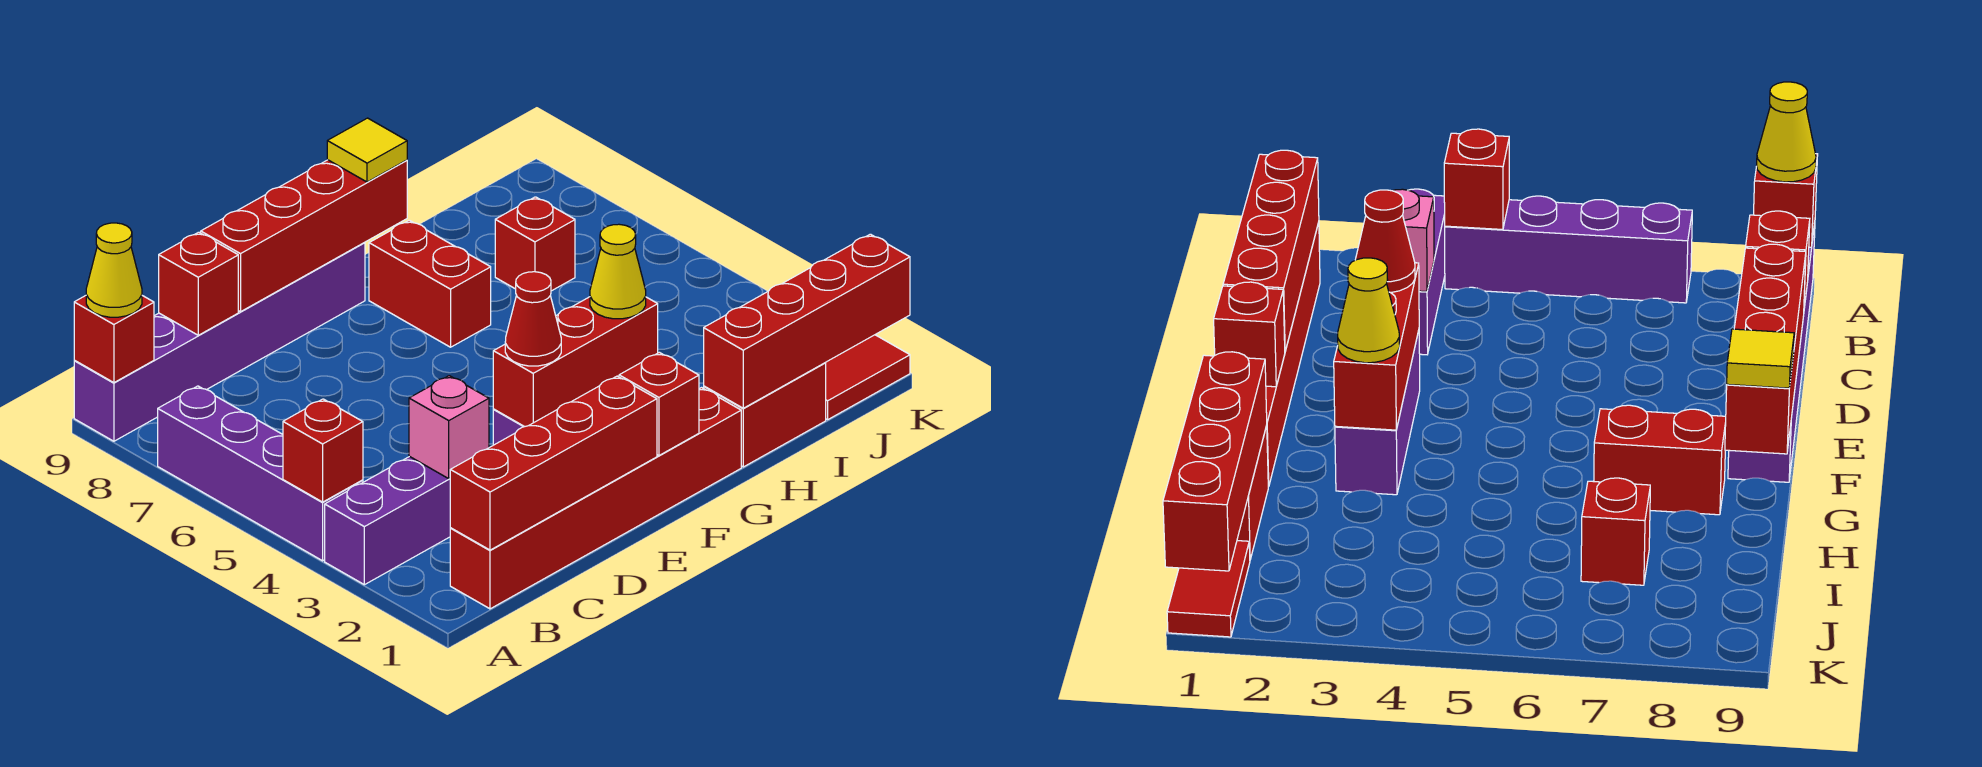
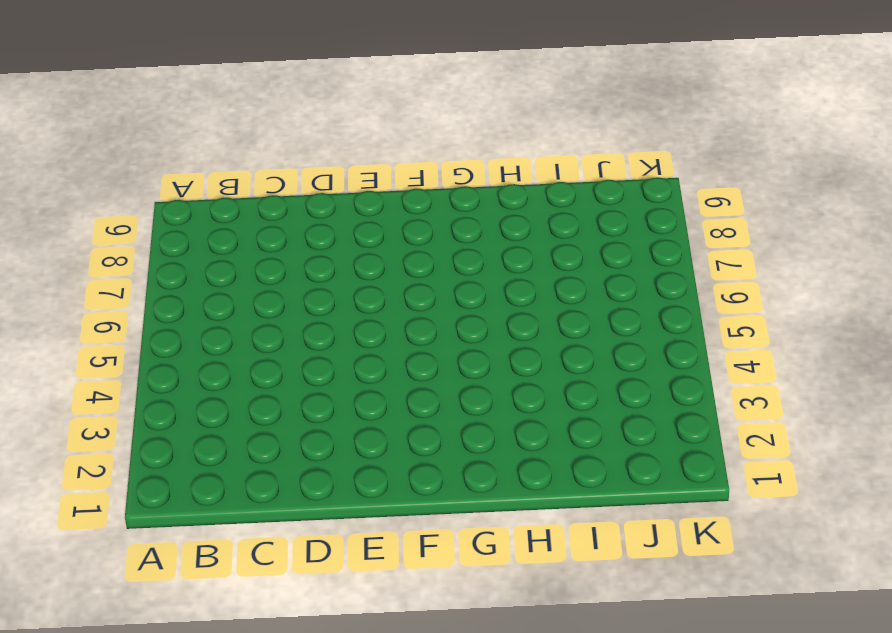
none -> purple 1x3 brick [325,456,451,585]
none -> purple 1x4 brick [158,386,363,561]
none -> purple 1x6 brick [74,243,365,441]

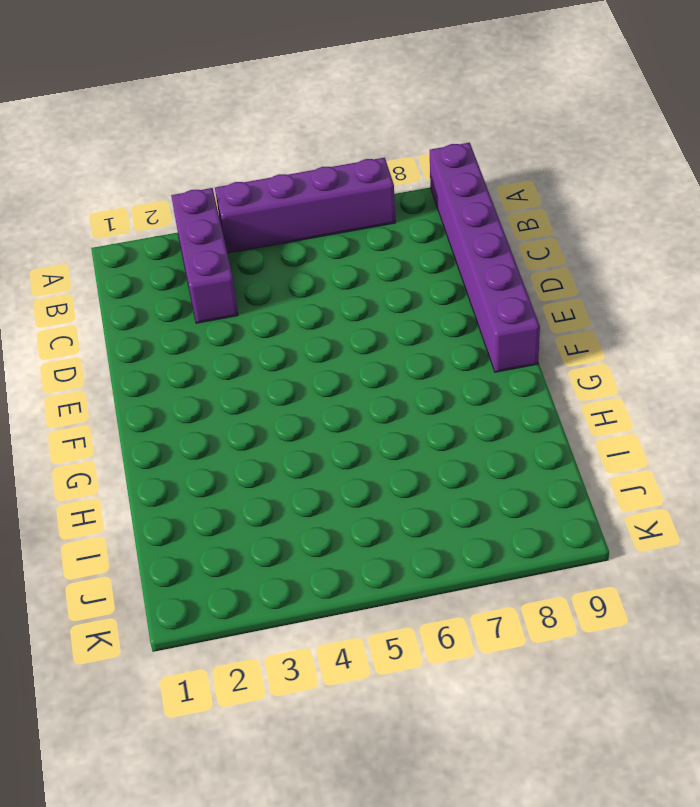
none -> red 1x6 brick [450,388,741,609]
none -> purple 1x3 brick [1335,331,1420,495]
none -> red 1x2 brick [369,220,491,347]

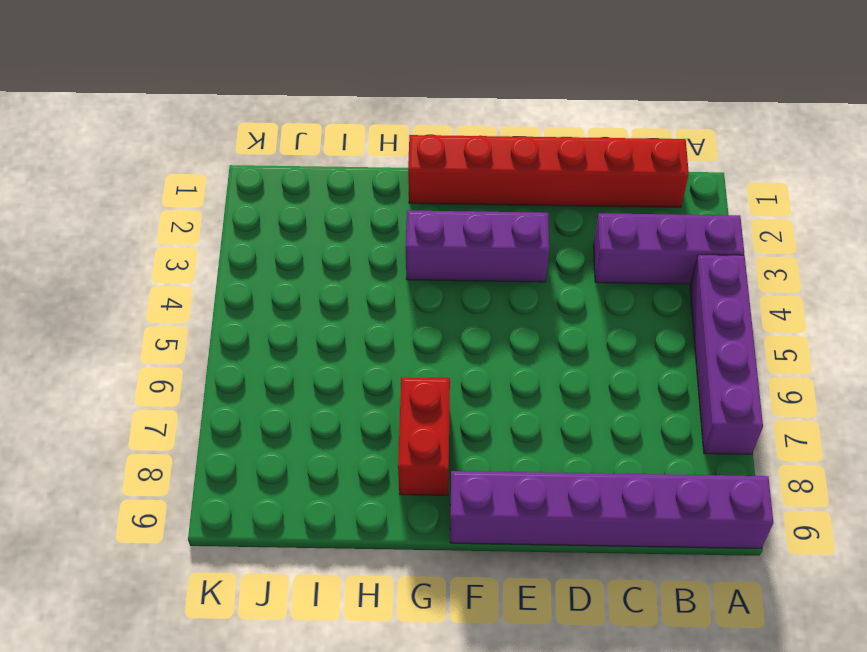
none -> red 1x2 brick [704,363,826,467]
none -> red 1x1 brick [495,197,575,291]
none -> red 1x2 tile [826,335,910,420]

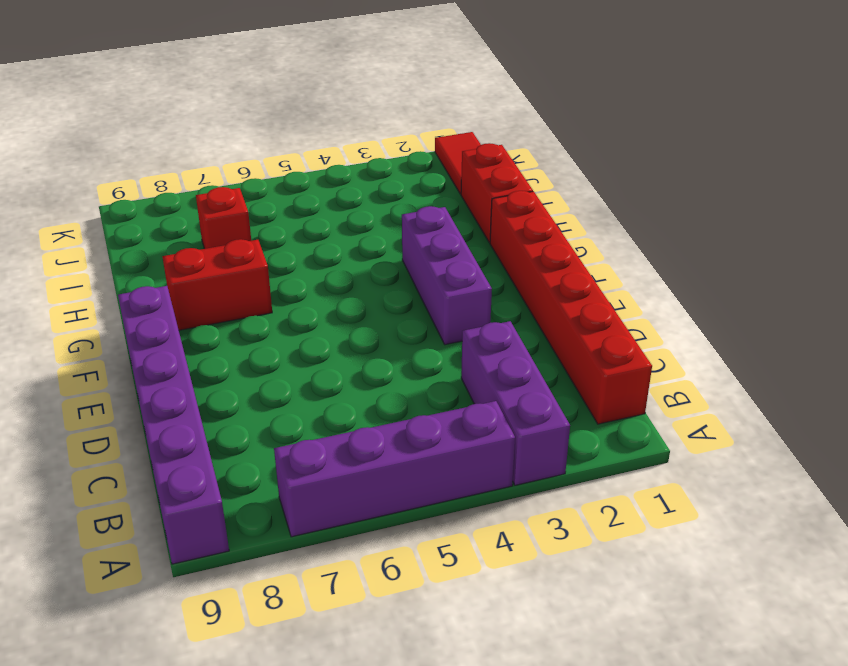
none -> red 1x1 brick [283,399,363,502]
none -> red 1x1 brick [74,296,154,383]
none -> red 1x4 brick [450,376,657,550]

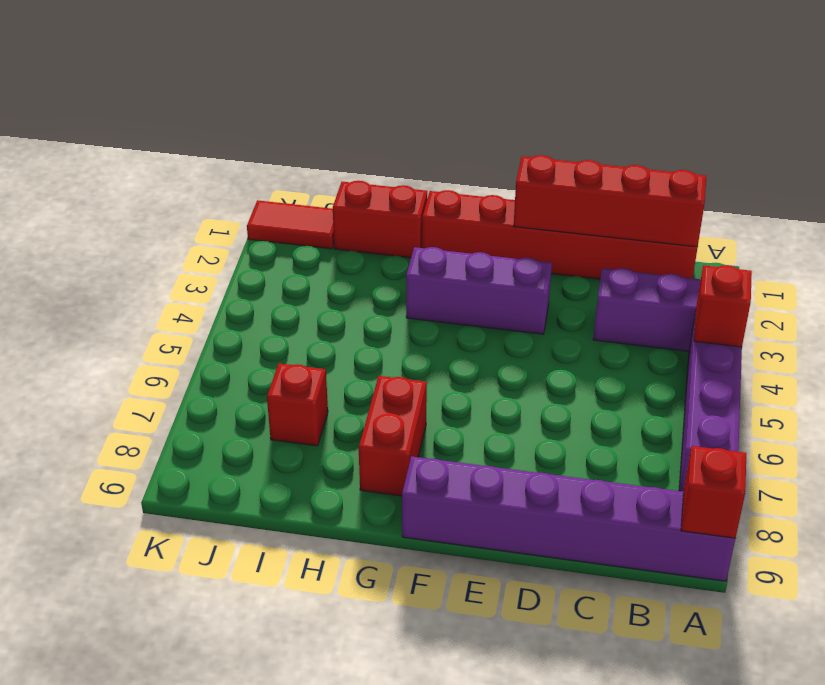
none -> pink 1x1 brick [409,376,489,479]
none -> red 1x1 brick [159,232,238,335]
none -> red 1x4 brick [201,160,407,312]

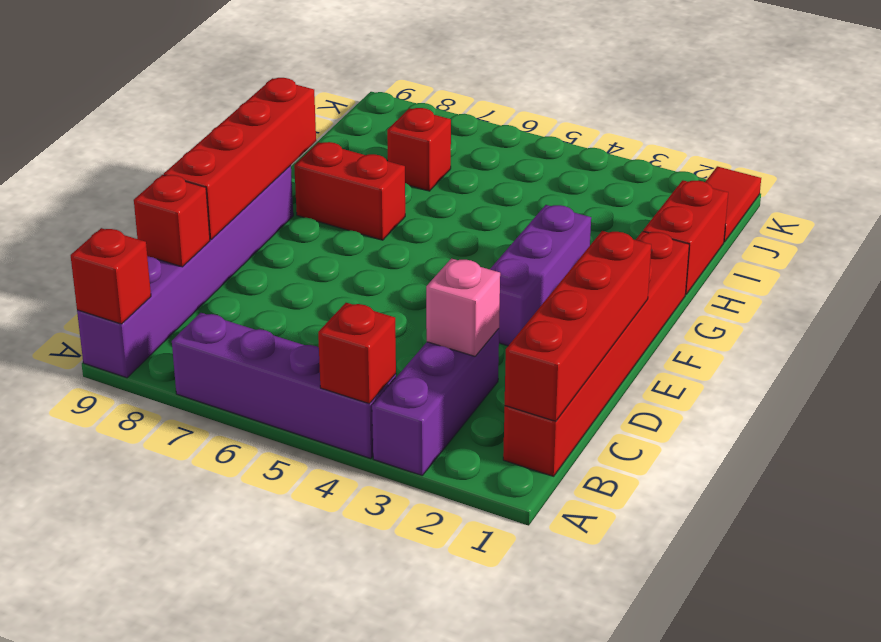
none -> red 1x3 brick [493,297,658,427]
none -> red 1x1 brick [619,352,699,456]
none -> red 1x4 brick [704,234,910,408]

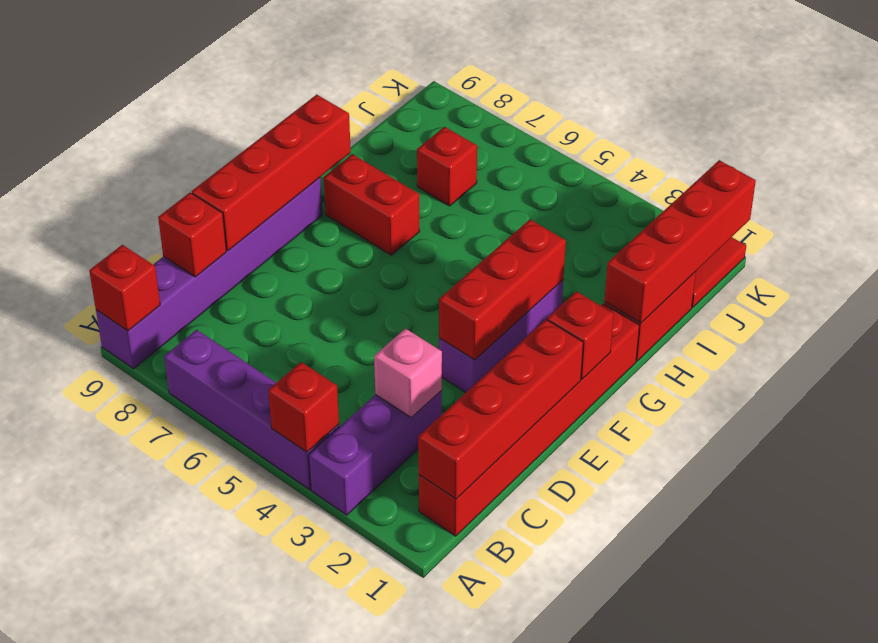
none -> yellow 1x1 cone [86,223,142,317]
none -> red 1x1 cone [505,272,561,366]
none -> yellow 1x1 cone [590,224,646,319]

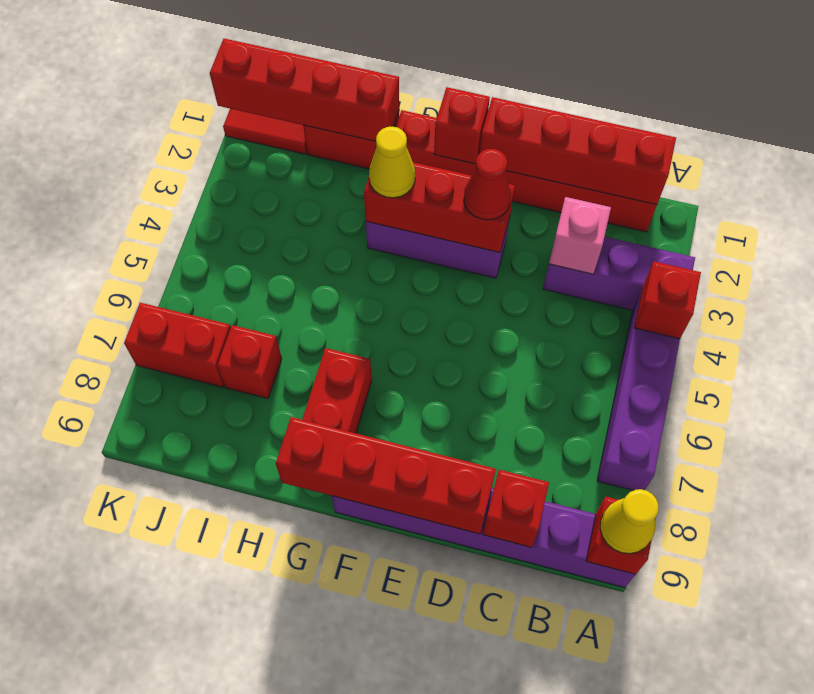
red 1x2 brick [124,303,231,387] -> none
none -> yellow 1x1 tile [327,118,407,182]

